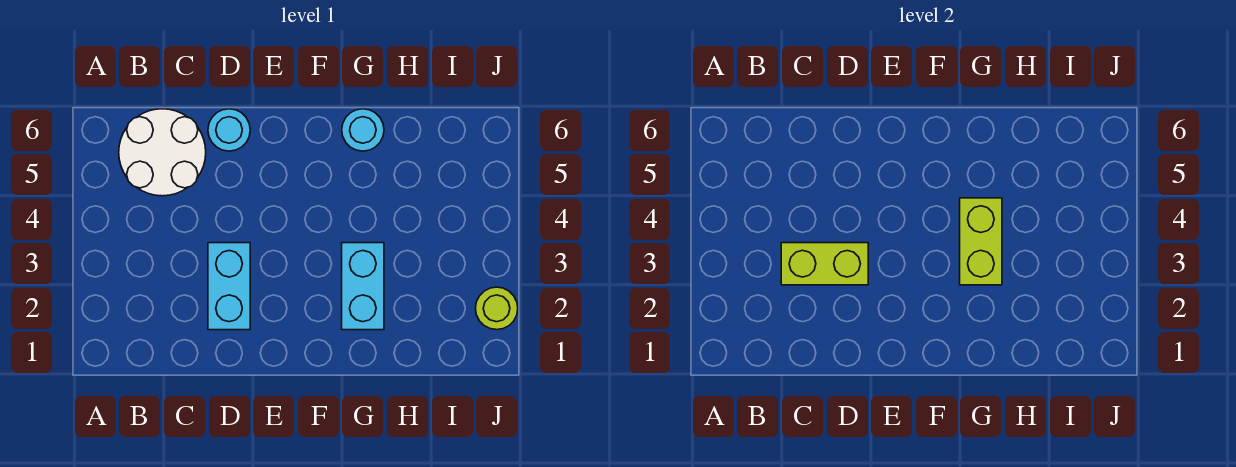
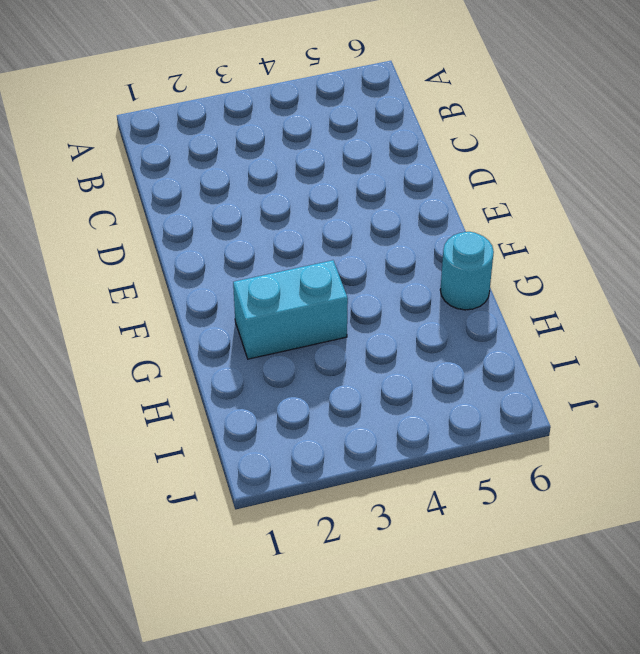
none -> white 2x2 round brick [119,109,206,196]
none -> cyan 1x2 brick [208,243,250,330]

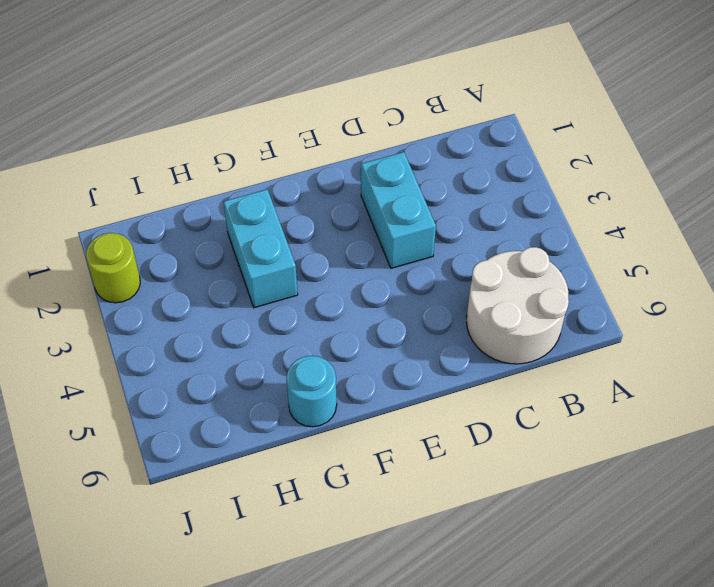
none -> cyan 1x1 round brick [208,109,250,151]
none -> lime 1x2 brick [781,243,868,285]

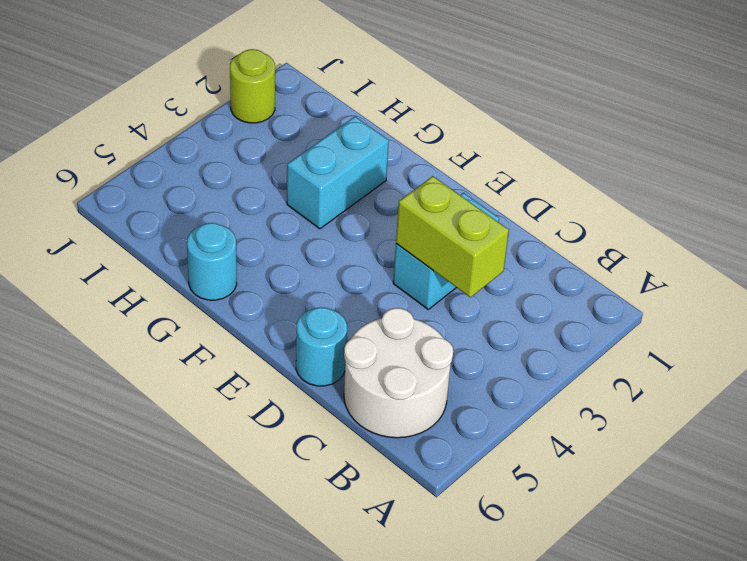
none -> lime 1x2 brick [960,198,1002,285]

